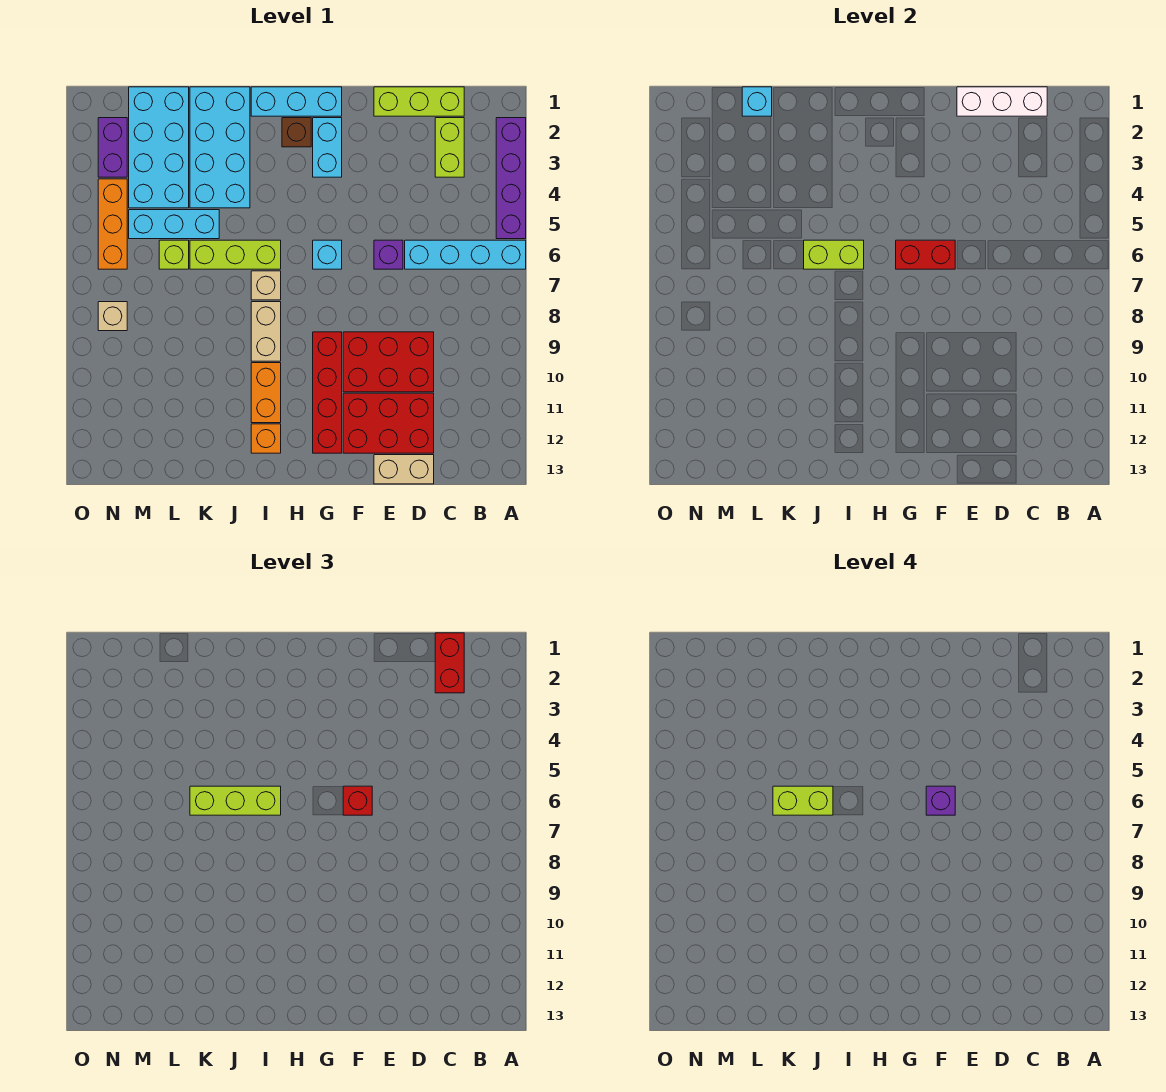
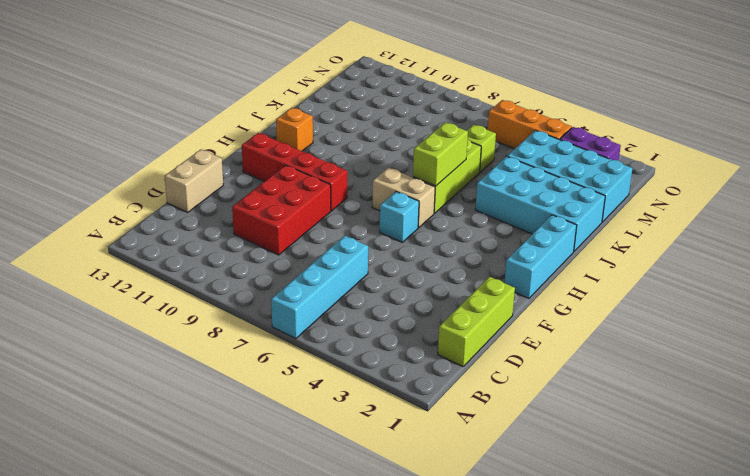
tan 1x2 brick [372,168,435,228] -> tan 1x2 brick moved to [251,302,281,361]
none -> purple 1x4 brick [496,118,526,239]
none -> lime 1x2 brick [435,118,464,177]
none -> red 2x3 brick [343,393,434,453]
none -> purple 1x1 brick [374,240,403,269]

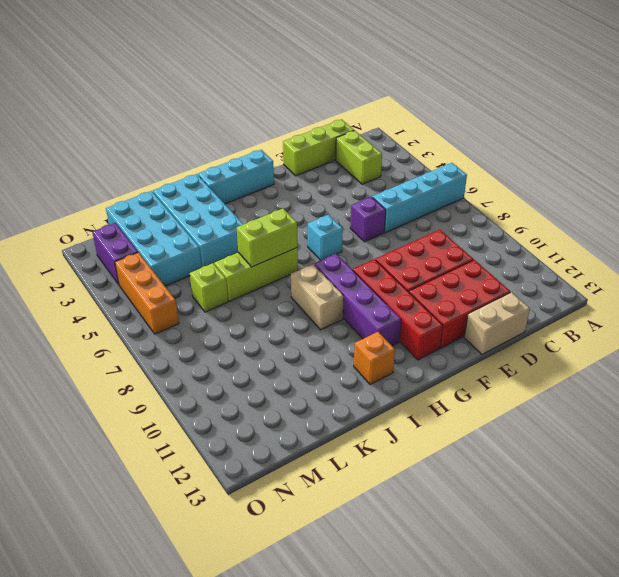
purple 1x4 brick [314,254,401,346] -> purple 1x4 brick moved to [496,118,526,239]
none -> cyan 1x2 brick [313,118,342,177]
none -> brown 1x1 brick [282,118,311,147]
none -> tan 1x1 brick [251,271,281,300]
none -> orange 1x2 brick [251,363,281,423]

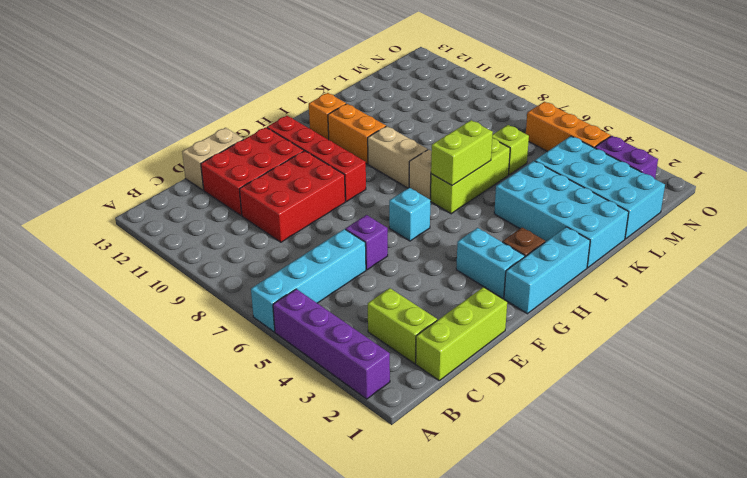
none -> cyan 1x3 brick [129,210,219,239]
none -> tan 1x1 brick [98,302,127,331]
none -> white 1x3 brick [957,87,1047,116]
none -> red 1x2 brick [896,240,955,269]

